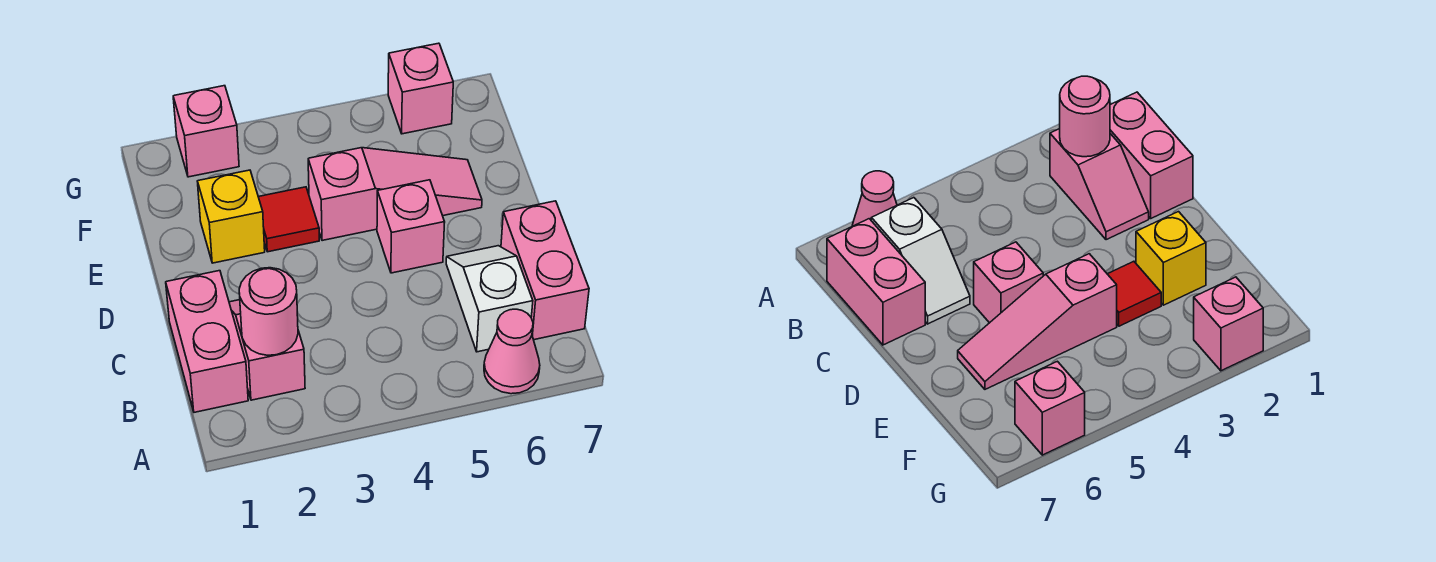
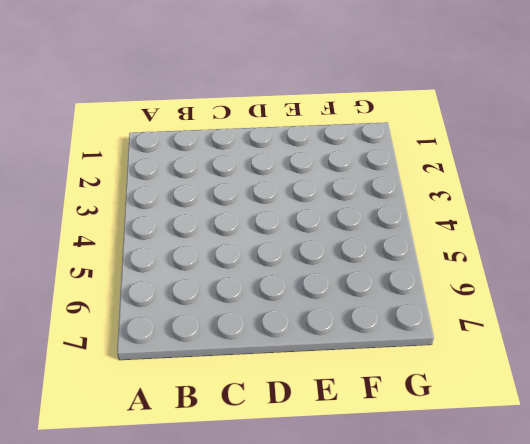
none -> pink 1x1 cone [484,309,540,394]
none -> pink 1x2 brick [166,271,248,412]
none -> pink 1x2 slope [229,300,305,400]

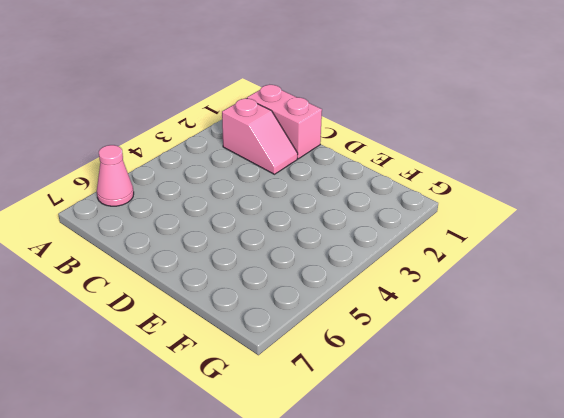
none -> white 1x2 slope [446,246,533,352]
none -> pink 1x2 brick [501,201,589,340]
none -> pink 1x1 brick [377,180,445,273]

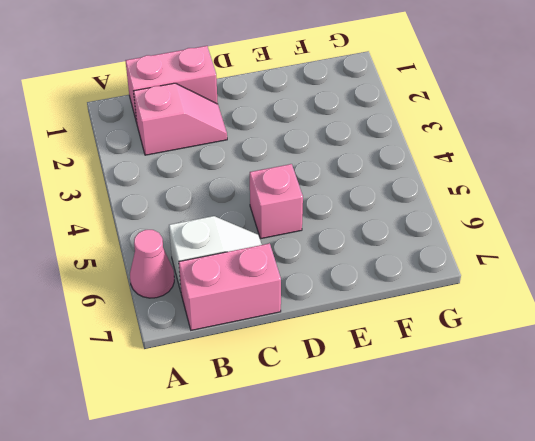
none -> yellow 1x1 brick [197,170,265,263]
none -> red 1x1 tile [259,187,319,252]
none -> pink 1x3 slope [308,148,482,241]

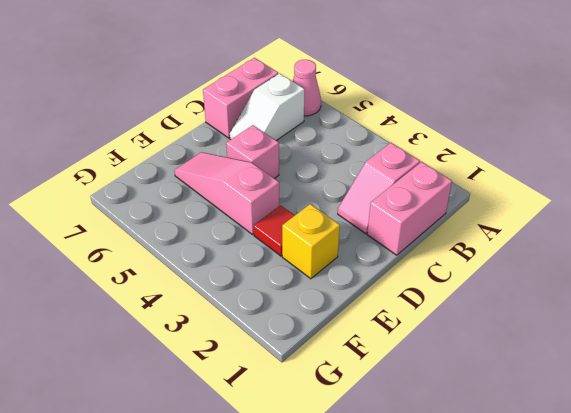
none -> pink 1x1 brick [173,86,239,177]
none -> pink 1x1 brick [388,43,453,134]
none -> pink 1x1 round brick [239,268,298,355]

